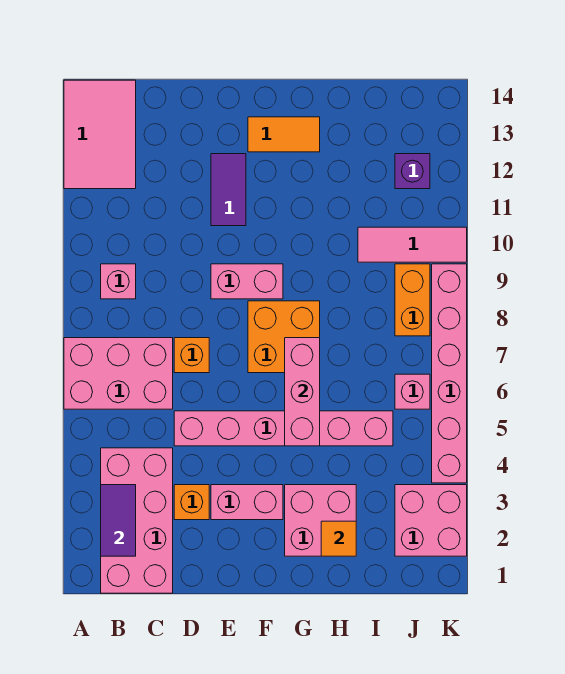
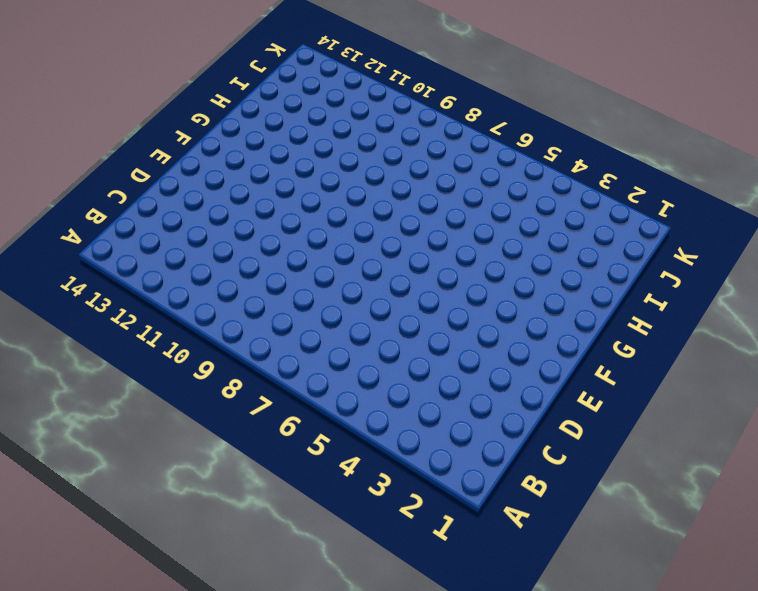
none -> pink 2x3 brick [64,338,173,409]
none -> pink 2x3 tile [64,80,136,189]
none -> pink 2x4 brick [101,448,173,593]

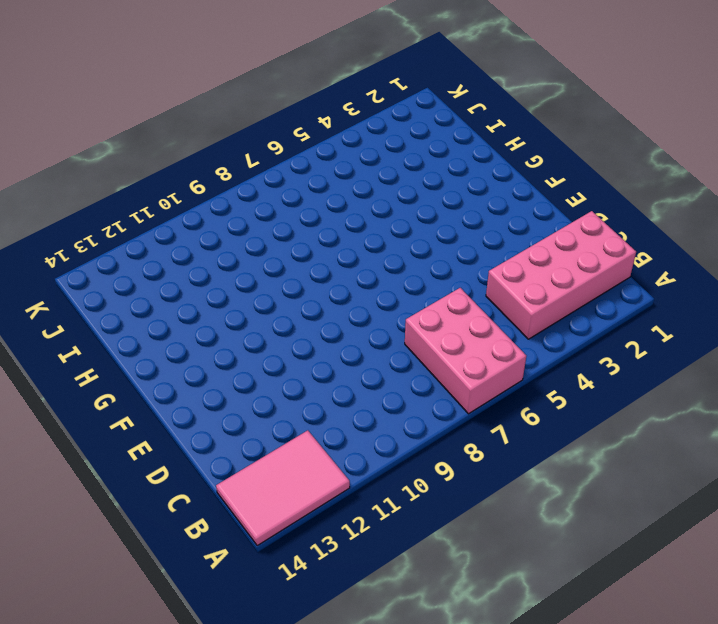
none -> pink 1x1 brick [101,264,136,299]
none -> orange 1x1 brick [174,485,209,520]
none -> pink 1x6 brick [174,411,393,446]

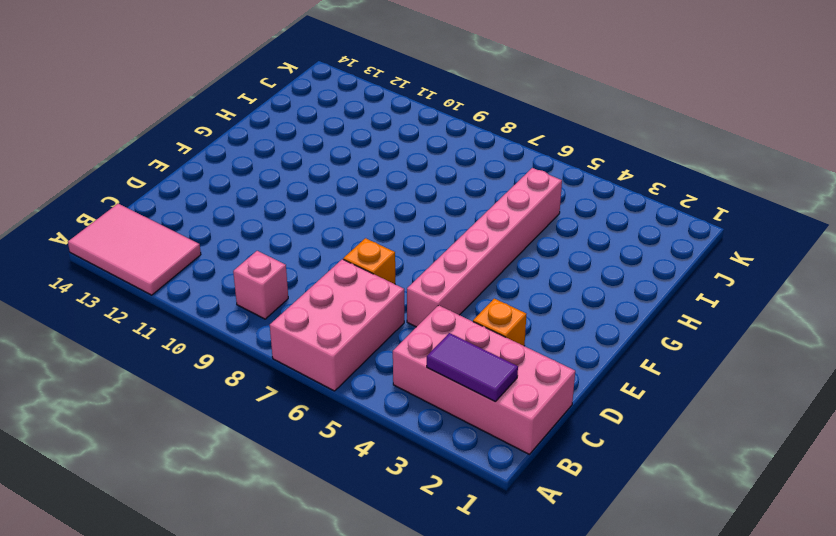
none -> pink 1x2 brick [211,485,283,520]
none -> pink 1x2 brick [211,264,283,299]
none -> purple 1x2 tile [211,154,246,226]

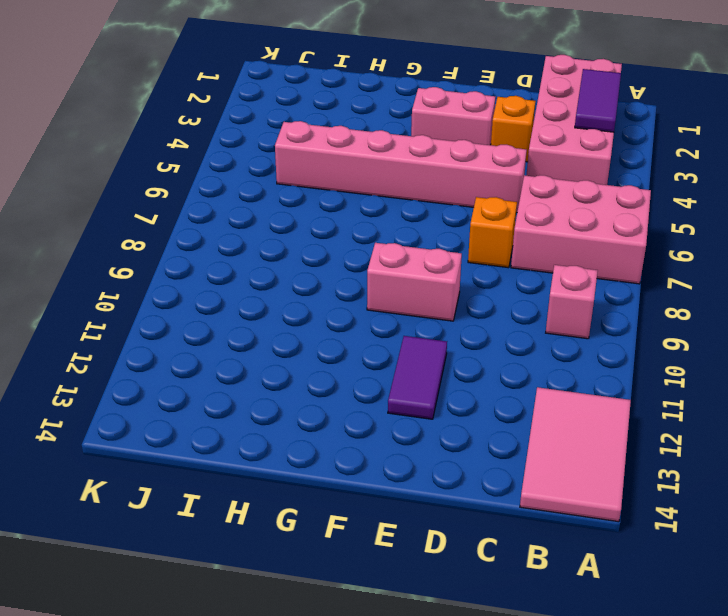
none -> orange 2x2 brick [248,301,320,373]
none -> orange 1x2 tile [248,117,320,152]
none -> pink 2x2 brick [285,485,356,556]

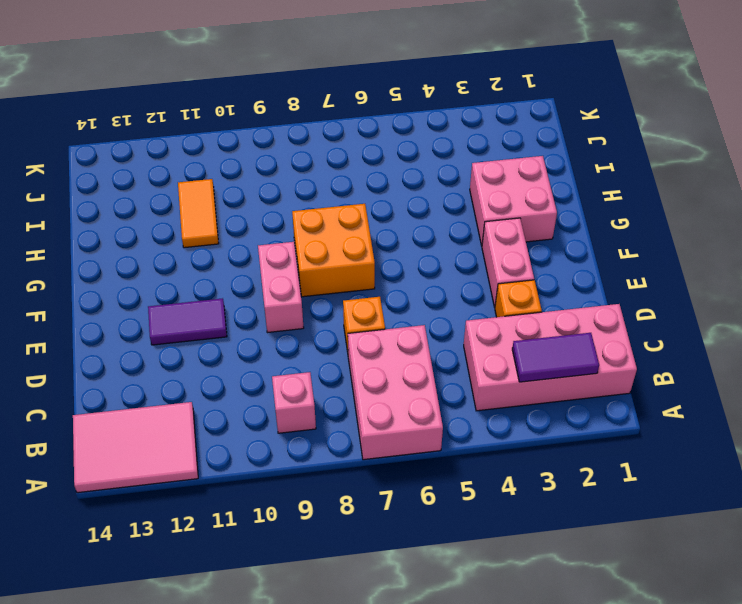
orange 1x2 tile [178,179,219,248] -> orange 1x2 tile moved to [248,117,320,152]
none -> pink 1x6 brick [174,411,393,446]
none -> pink 1x3 tile [358,227,467,262]
none -> pink 2x2 brick [395,485,467,556]

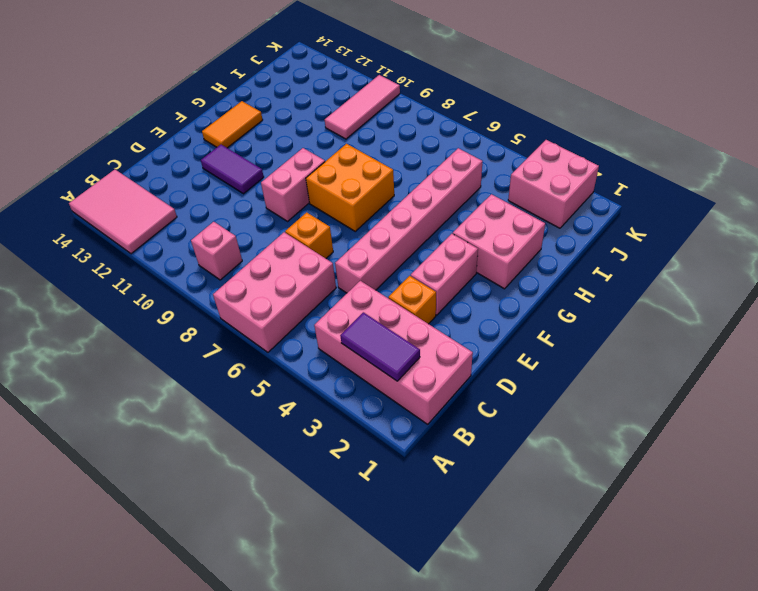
none -> pink 1x1 brick [395,374,430,409]
none -> orange 1x2 brick [395,264,430,336]
none -> purple 1x1 brick [395,154,430,189]

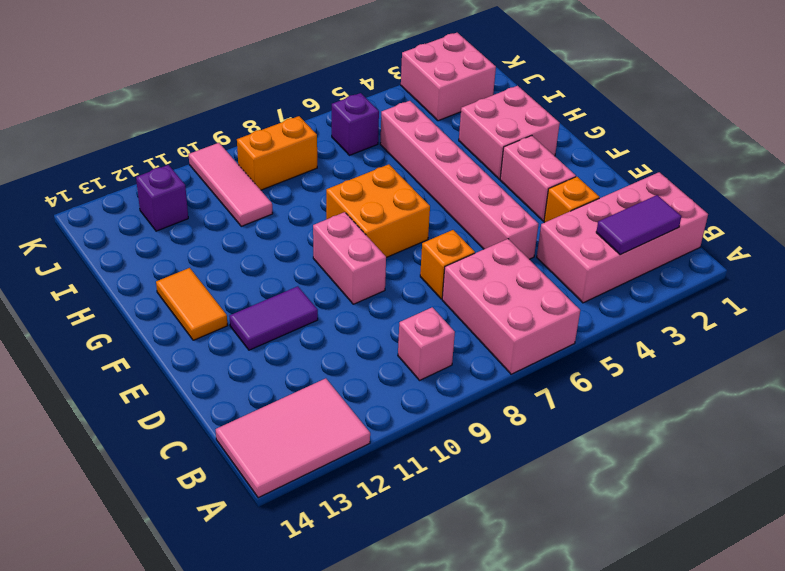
purple 1x1 brick [332,93,379,155] -> pink 1x1 brick [395,374,430,409]
none -> pink 1x6 brick [432,264,467,483]
none -> pink 1x3 brick [285,338,320,446]
none -> orange 1x1 tile [321,521,356,556]

